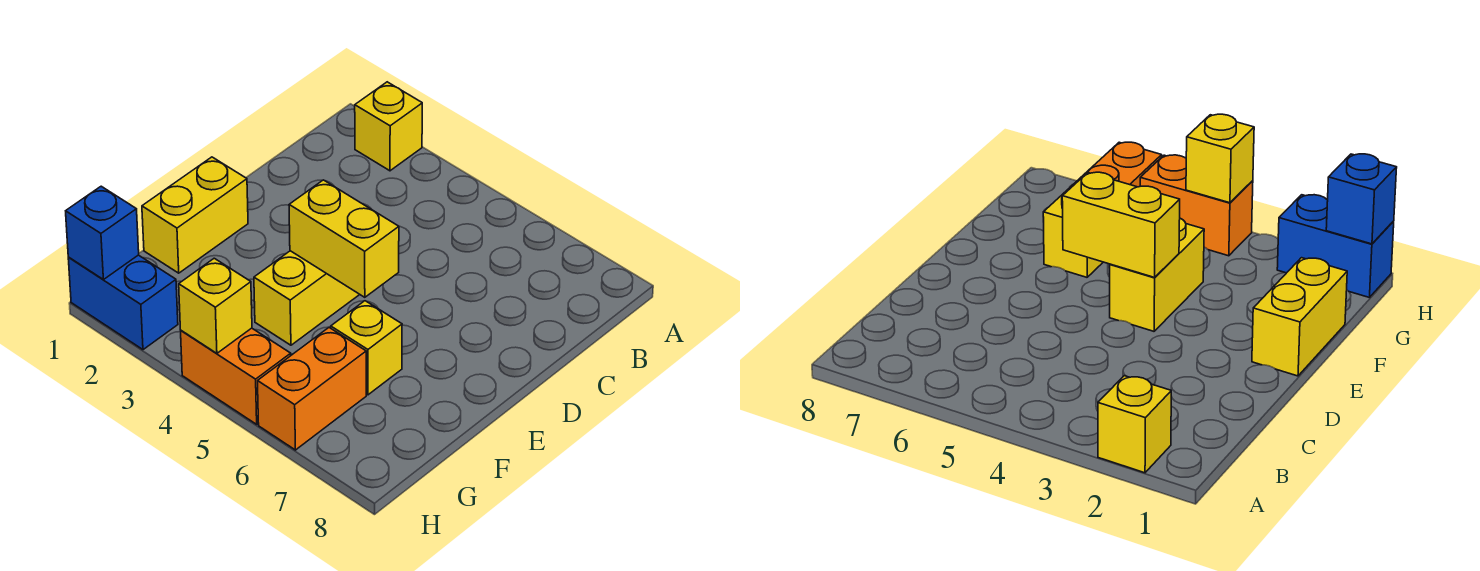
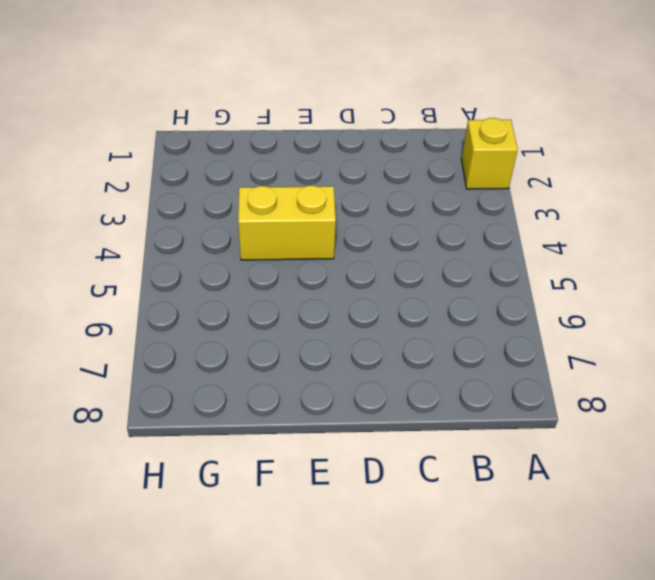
none -> yellow 1x2 brick [142,157,248,273]
none -> yellow 1x1 brick [331,301,402,395]

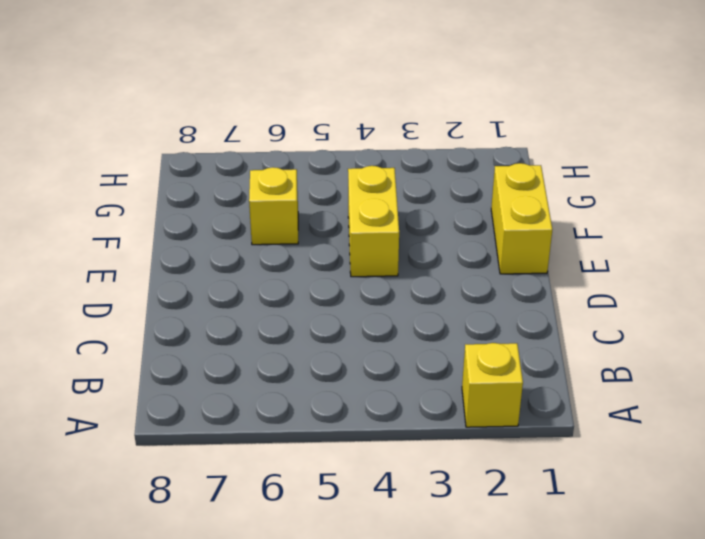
none -> orange 1x2 brick [258,327,366,450]
none -> blue 1x2 brick [68,255,178,350]

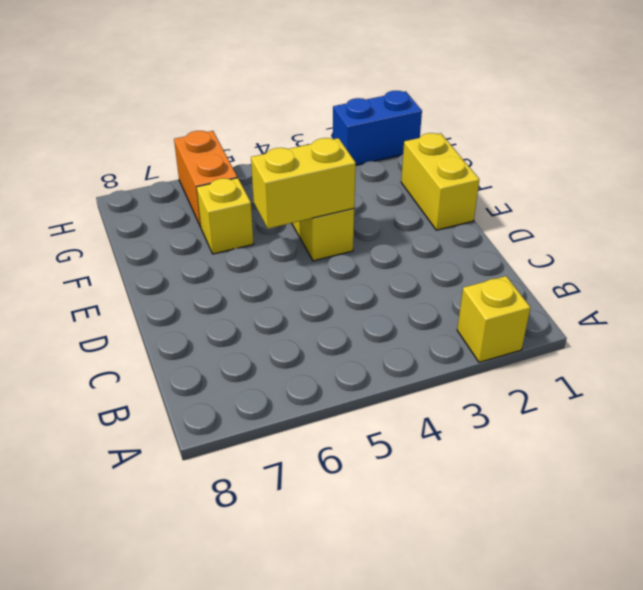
none -> orange 1x2 brick [181,328,291,424]
none -> blue 1x1 brick [66,186,139,280]

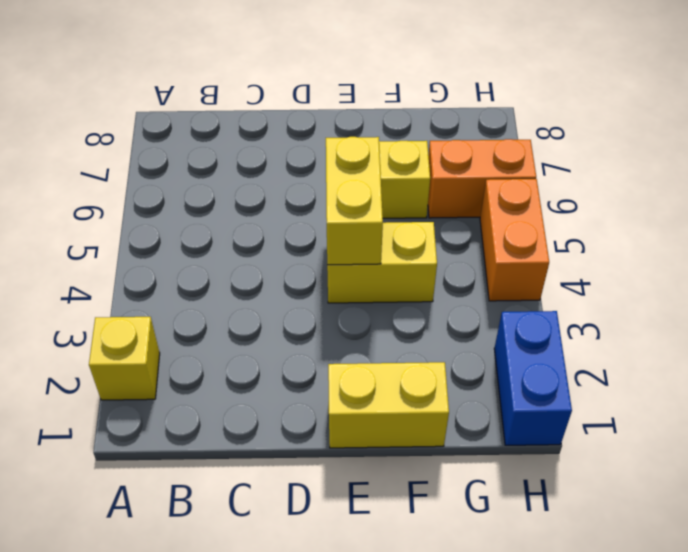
none -> blue 1x1 brick [66,186,139,280]
none -> yellow 1x1 brick [179,258,252,353]

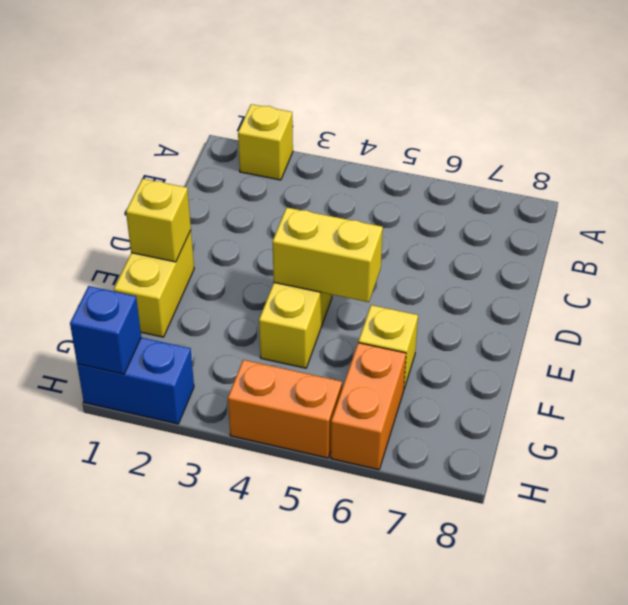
yellow 1x1 brick [126,179,191,262] -> yellow 1x1 brick moved to [179,258,252,353]

